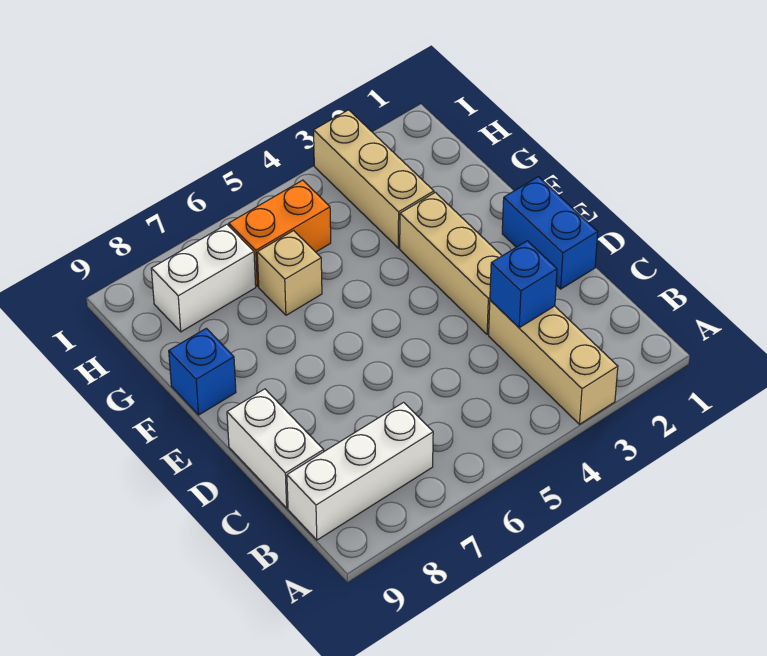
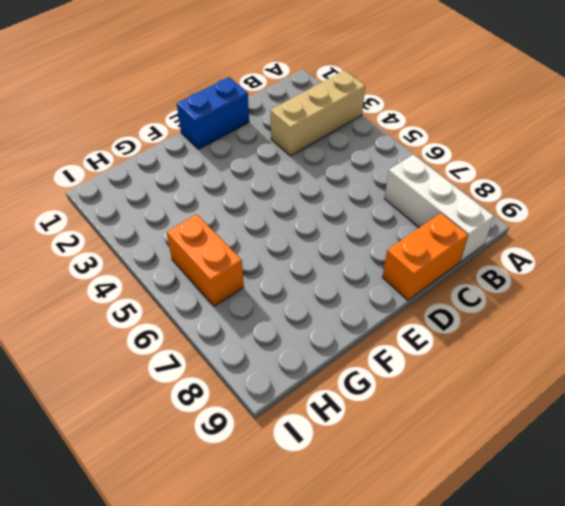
orange 1x2 brick [382,213,468,300] -> white 1x2 brick [227,389,324,508]
none -> tan 1x3 brick [400,192,502,334]
none -> blue 1x1 brick [169,328,236,415]

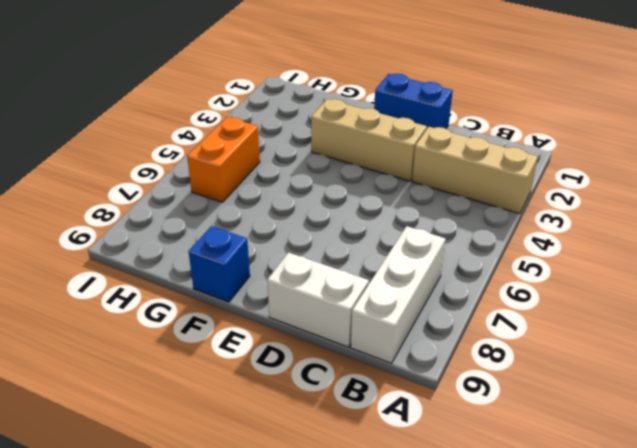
none -> tan 1x3 brick [314,110,434,248]
none -> tan 1x1 brick [257,231,322,315]

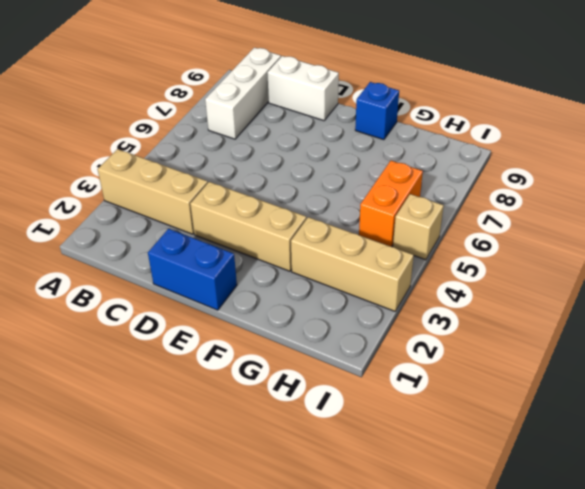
tan 1x1 brick [393,194,444,260] -> tan 1x1 brick moved to [257,231,322,315]
none -> white 1x2 brick [151,224,256,332]
none -> blue 1x1 brick [490,241,557,328]

